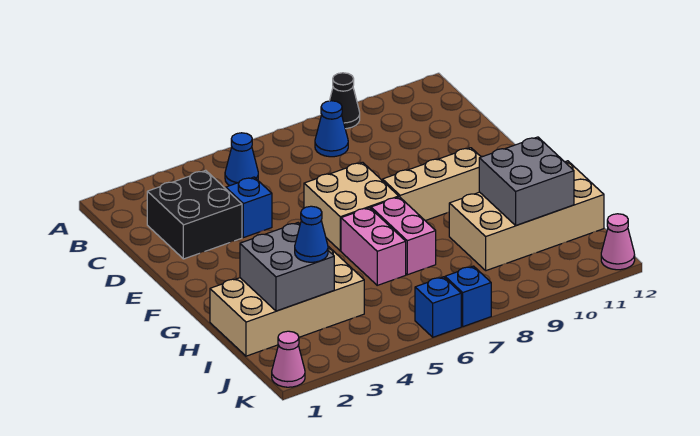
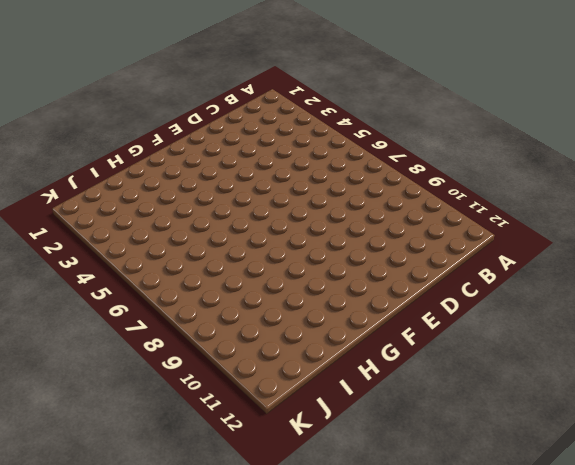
none -> black 1x1 cone [330,73,360,129]
none -> blue 1x1 cone [225,133,258,186]
none -> blue 1x1 cone [315,101,348,157]

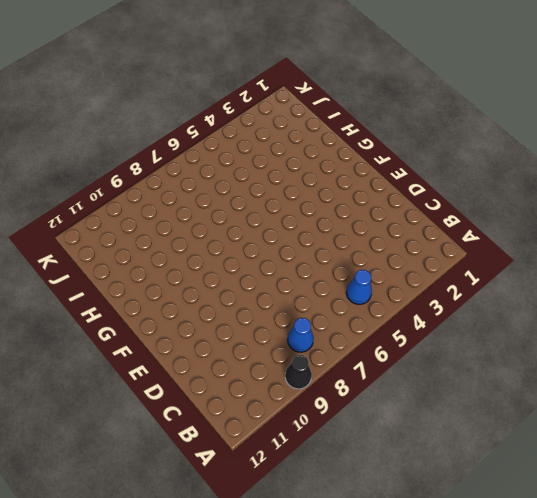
none -> black 2x2 brick [147,170,242,259]
none -> blue 1x1 brick [226,177,272,238]
none -> tan 2x2 brick [304,162,399,251]

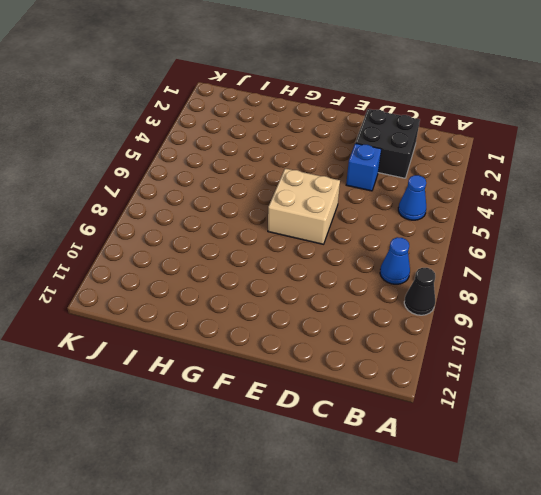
none -> tan 1x3 brick [383,148,481,221]
none -> pink 1x2 brick [341,208,406,285]
none -> pink 1x2 brick [371,197,436,275]

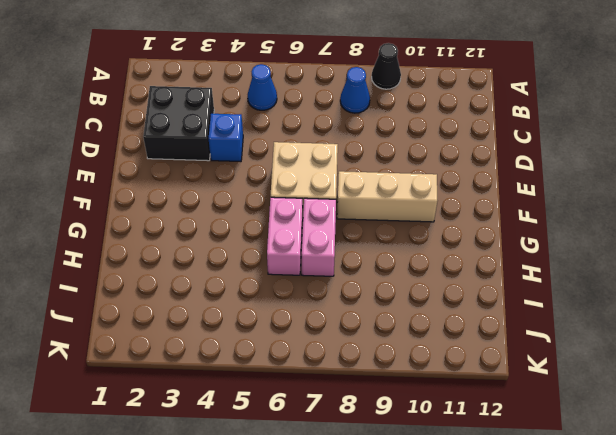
none -> tan 2x4 brick [210,246,364,356]
none -> tan 2x4 brick [449,161,604,271]
none -> pink 1x1 cone [272,331,305,387]

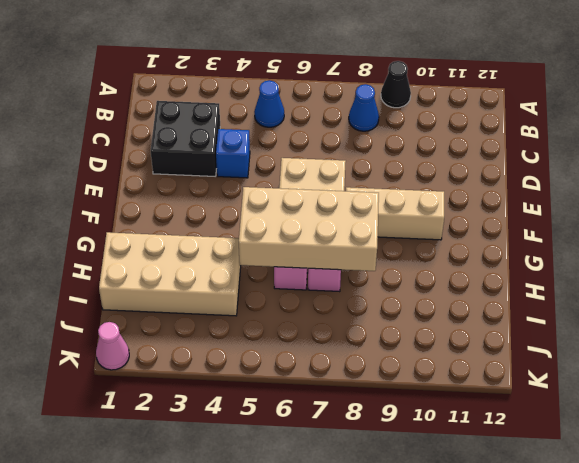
tan 2x4 brick [239,187,379,271] -> tan 2x4 brick moved to [449,161,604,271]
none -> blue 1x1 brick [415,277,461,337]
none -> blue 1x1 brick [445,266,491,327]
none -> pink 1x1 cone [601,214,635,270]

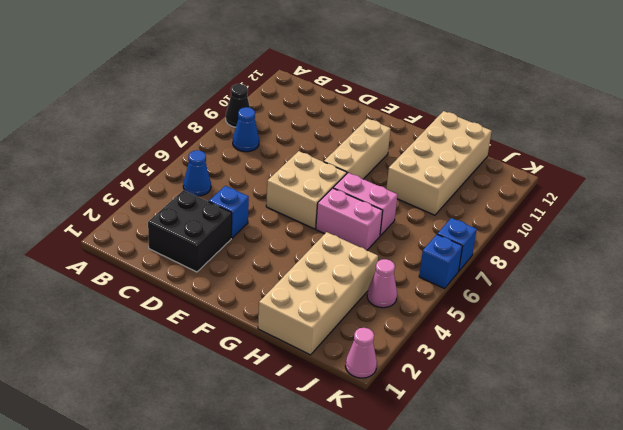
pink 1x1 cone [367,259,397,308] -> pink 1x1 cone moved to [601,214,635,270]
none -> grey 2x2 brick [240,223,334,311]
none -> grey 2x2 brick [479,137,574,225]
none -> blue 1x1 cone [295,206,328,262]

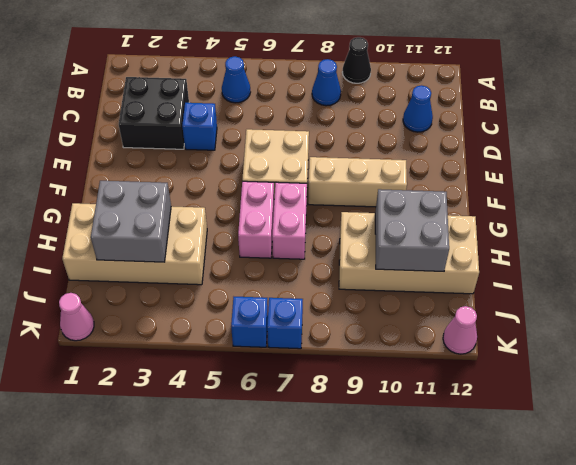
blue 1x1 cone [403,85,433,132] -> blue 1x1 cone moved to [295,206,328,262]

